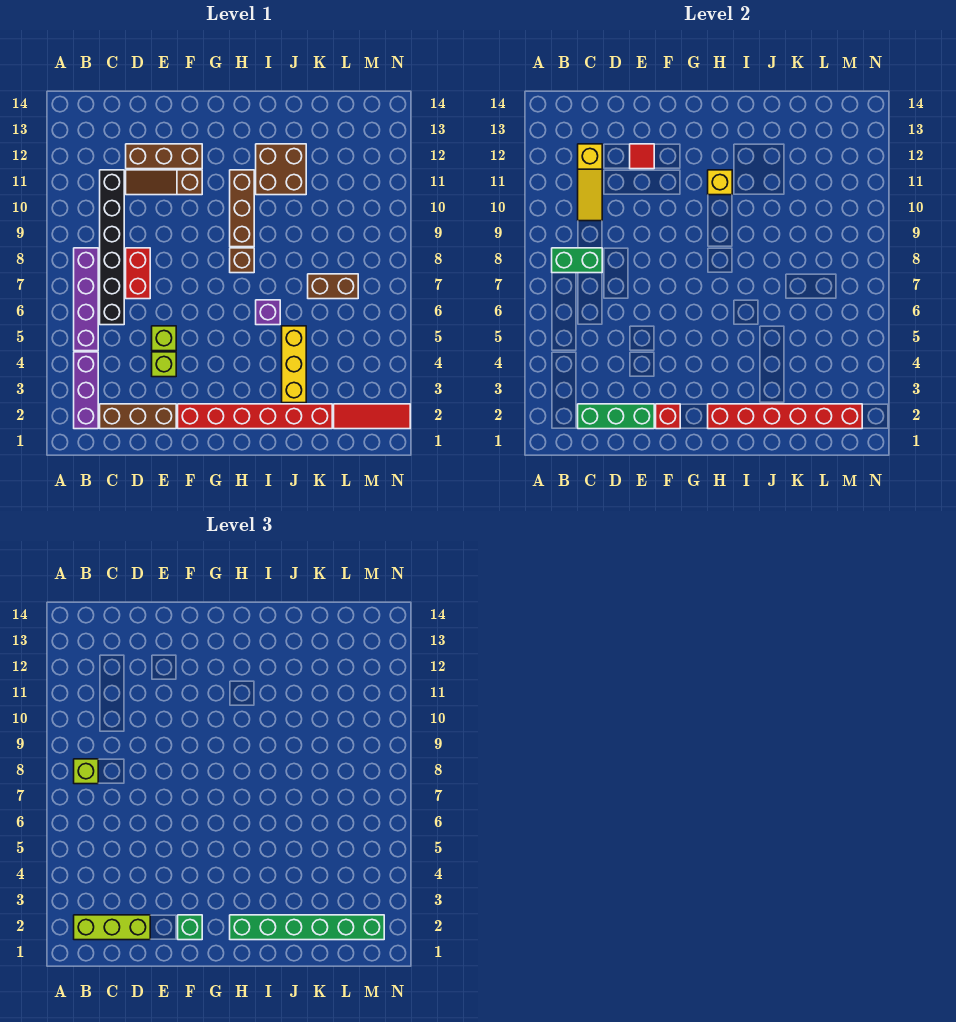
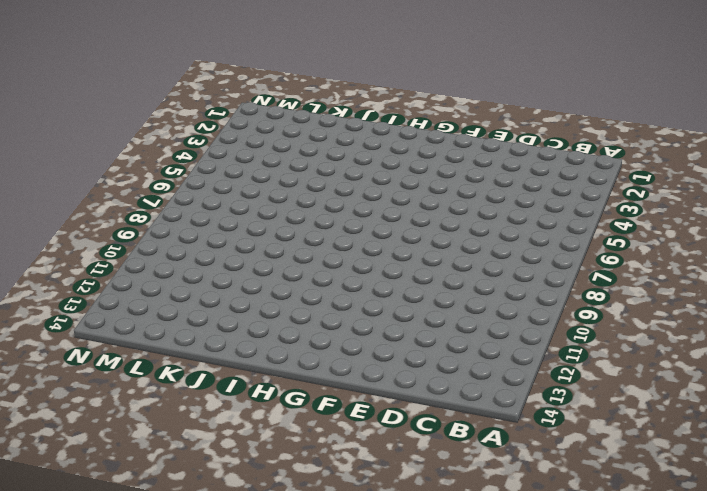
none -> purple 1x3 brick [74,352,98,429]
none -> purple 1x4 brick [74,248,98,351]
none -> brown 1x3 brick [100,404,176,429]

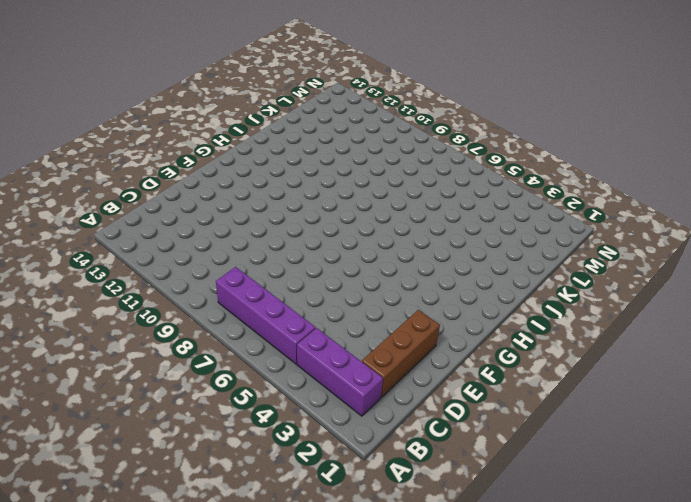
none -> black 1x6 brick [100,170,124,325]
none -> red 1x2 brick [126,248,150,299]
none -> brown 1x3 slope [126,170,202,195]

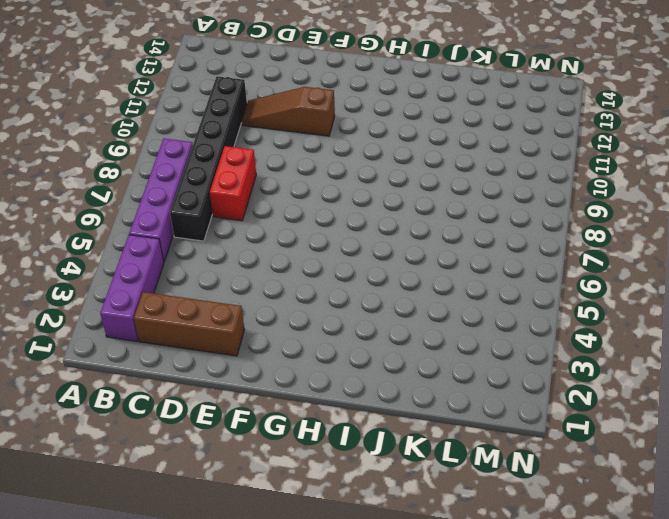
none -> brown 1x3 brick [126,144,202,169]
none -> lime 1x1 brick [152,352,176,377]
none -> lime 1x1 brick [152,326,176,351]

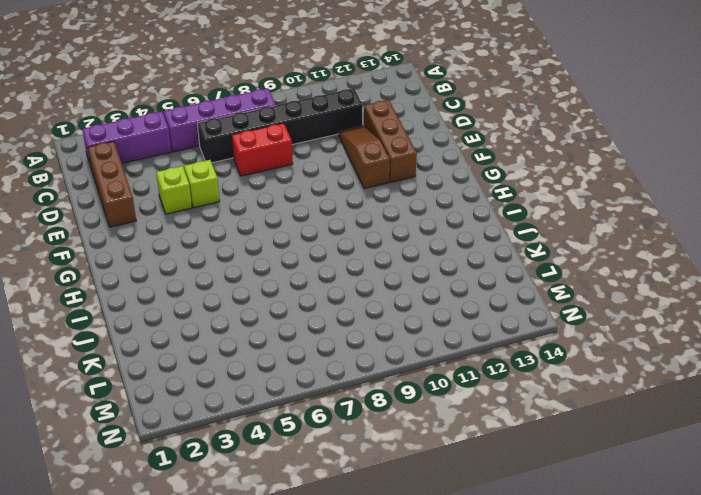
none -> red 1x6 brick [178,404,332,429]
none -> brown 1x1 brick [230,248,254,273]
none -> brown 1x3 brick [230,170,254,247]

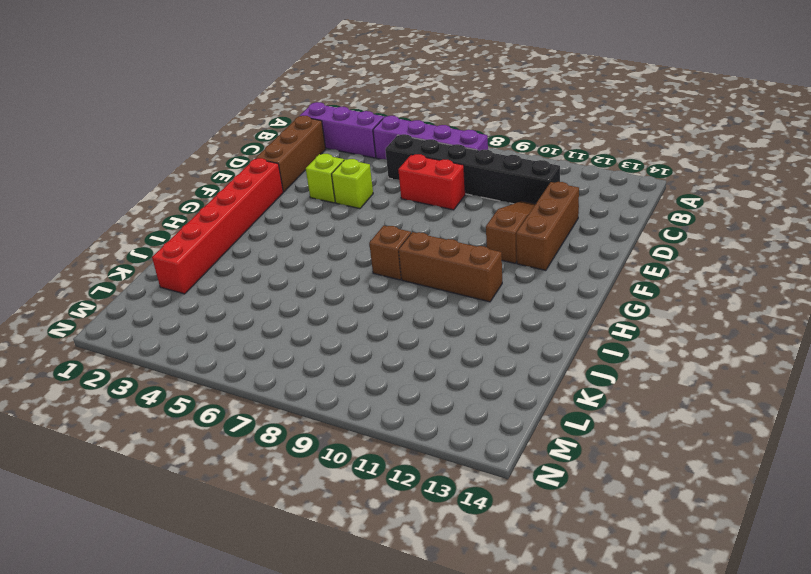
none -> purple 1x1 brick [256,300,280,325]
none -> brown 2x2 brick [256,144,306,195]
none -> yellow 1x3 brick [282,326,306,403]

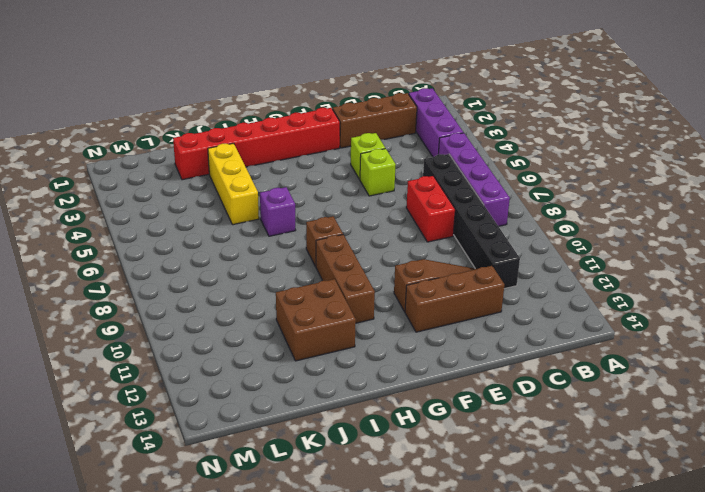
none -> brown 1x2 brick [308,274,358,299]
none -> red 1x3 tile [334,404,410,429]
none -> green 1x2 brick [552,248,602,273]

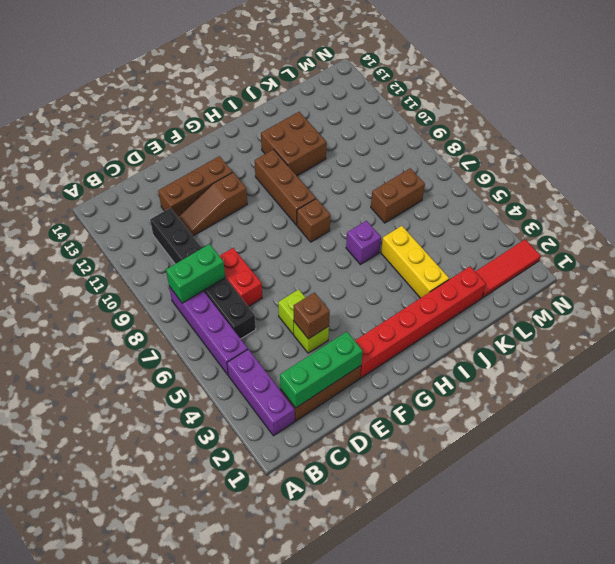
brown 1x1 brick [293,292,330,339] -> none
none -> yellow 1x3 slope [578,144,602,221]
none -> red 1x1 tile [630,144,654,169]
none -> red 1x1 brick [656,404,680,429]

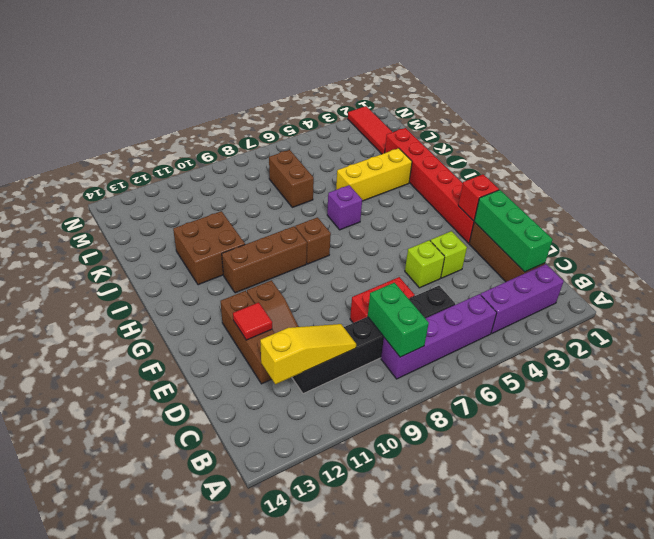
none -> red 1x6 brick [708,404,862,429]
none -> yellow 1x1 brick [708,170,732,195]
none -> lime 1x3 brick [74,915,150,940]

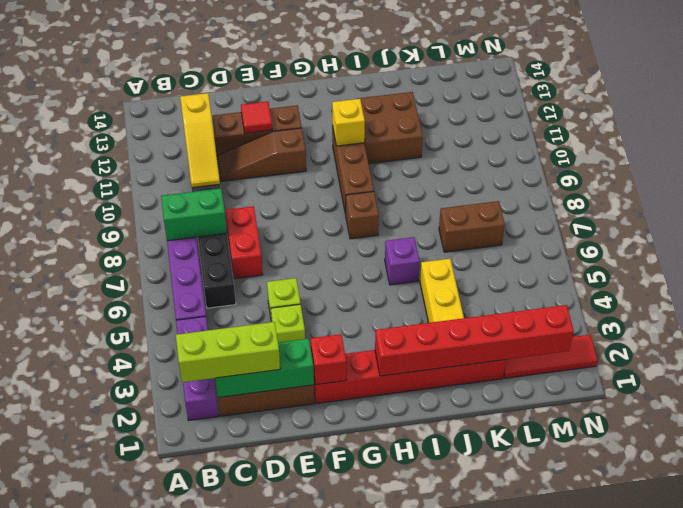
none -> lime 1x1 brick [74,759,98,784]
none -> green 1x1 brick [178,915,202,940]
none -> green 1x6 brick [230,915,384,940]

